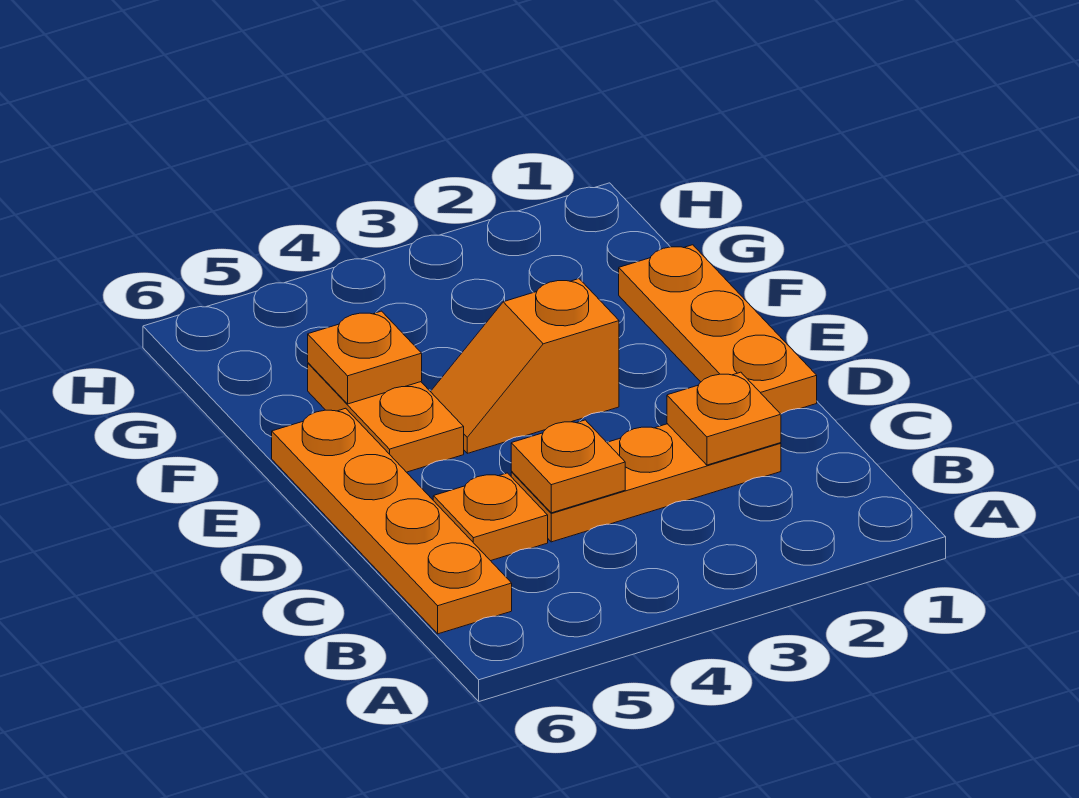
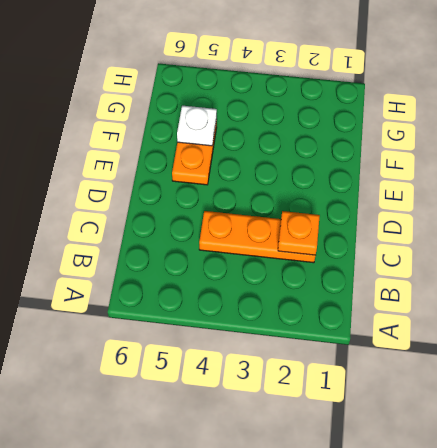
white 1x1 plate [177,106,217,146] -> orange 1x1 plate [308,311,422,404]
none -> orange 1x4 plate [272,408,512,634]
none -> orange 1x1 plate [433,473,548,561]

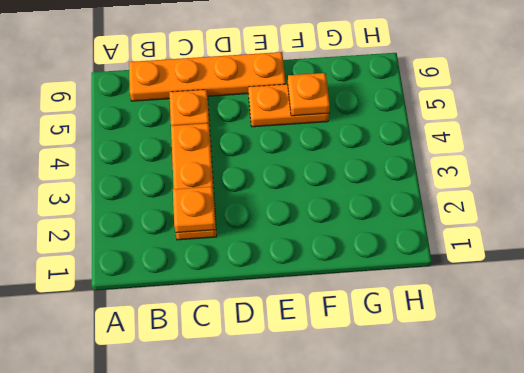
none -> orange 1x3 plate [619,245,817,414]
none -> orange 1x2 slope [431,279,619,453]

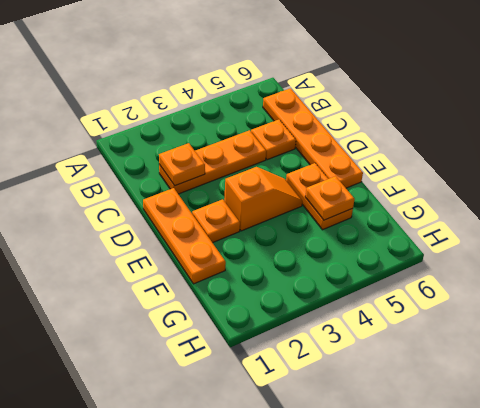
orange 1x1 plate [192,199,240,243] -> orange 1x1 plate moved to [511,420,625,513]

